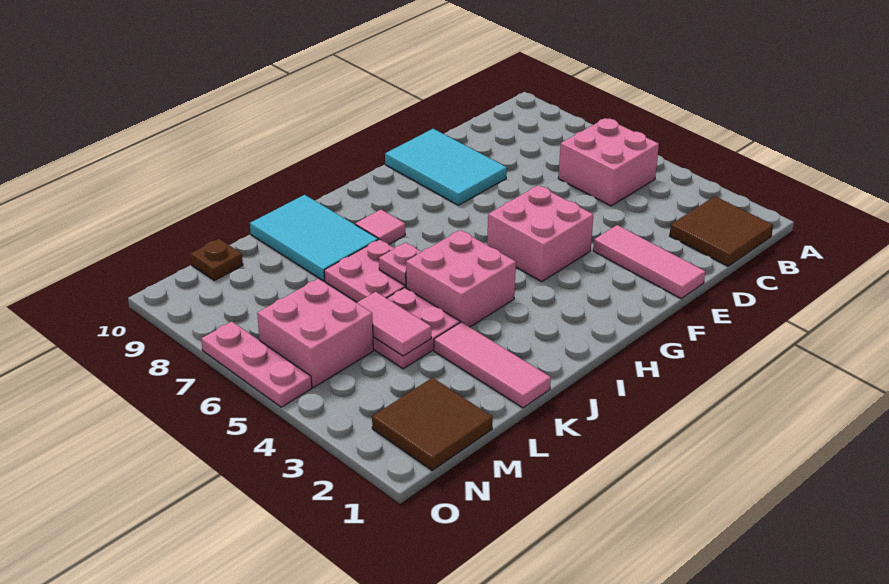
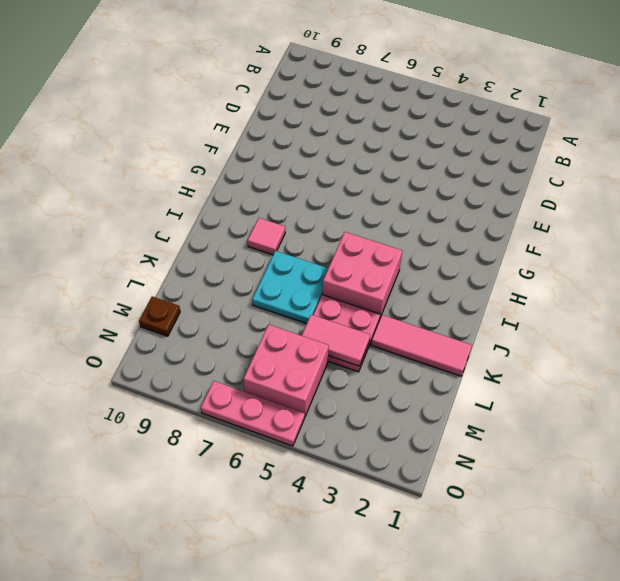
cyan 2x2 plate [252,251,328,324] -> pink 2x2 plate [324,239,406,302]
none -> brown 2x2 tile [670,196,773,266]
none -> pink 2x2 brick [558,118,659,206]
none -> pink 1x3 tile [593,225,705,299]

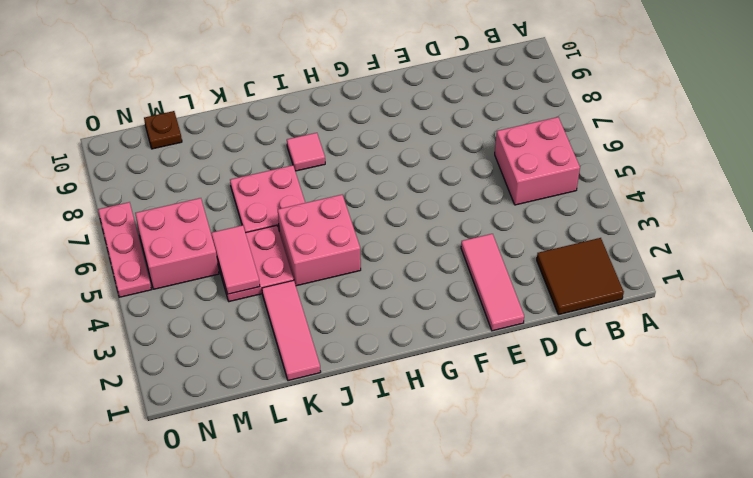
none -> cyan 2x3 tile [385,129,507,205]
none -> pink 2x2 brick [487,185,593,282]
none -> cyan 2x3 tile [250,195,378,281]

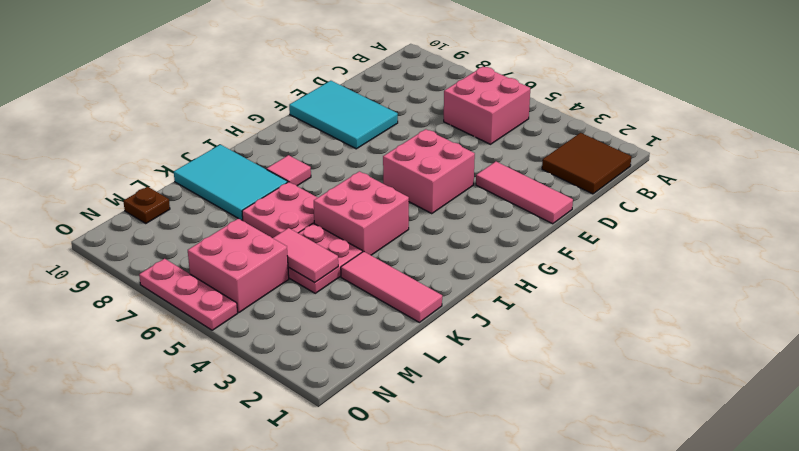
none -> brown 2x2 tile [372,378,493,470]
none -> pink 1x1 plate [379,243,421,285]

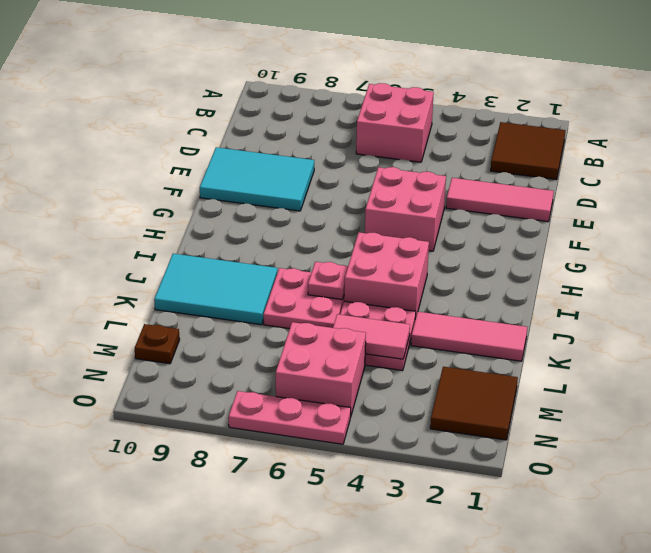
none -> pink 1x1 tile [355,210,405,244]

